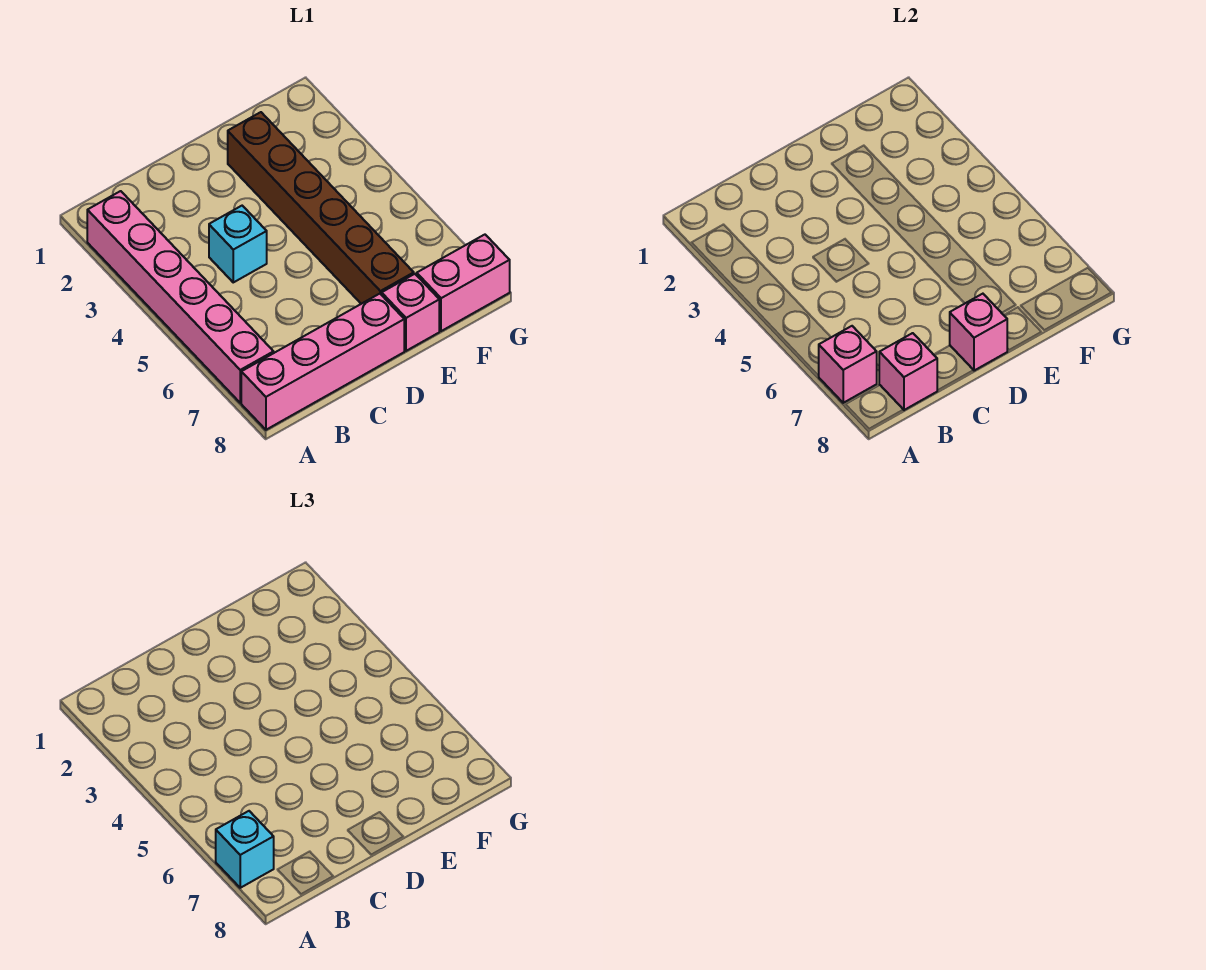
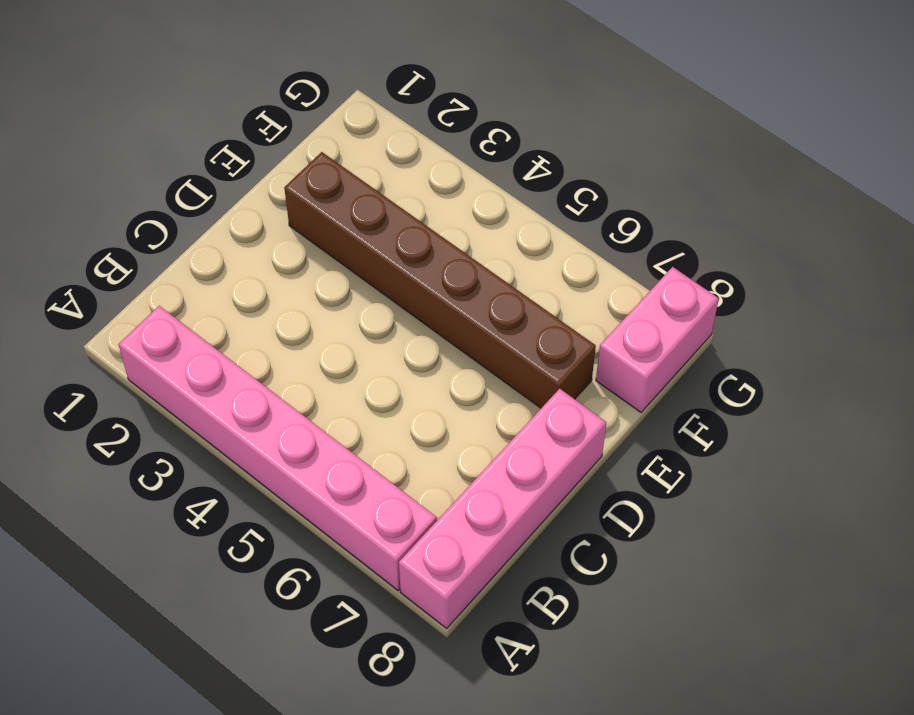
none -> cyan 1x1 brick [209,206,267,282]
none -> pink 1x1 brick [382,274,439,351]

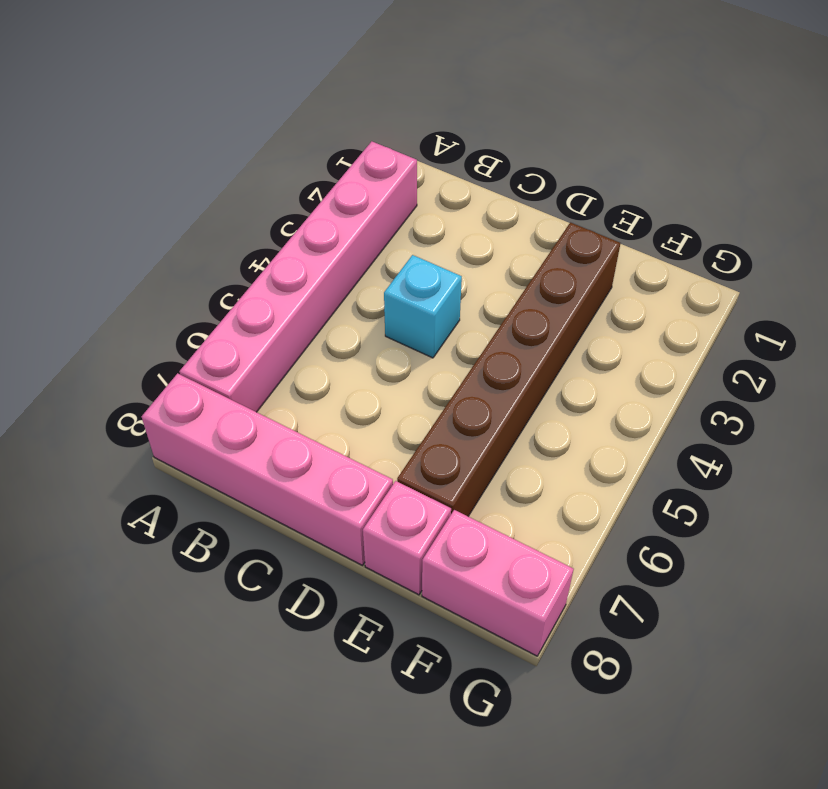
none -> pink 1x1 brick [819,326,877,403]
none -> pink 1x1 brick [879,333,938,410]

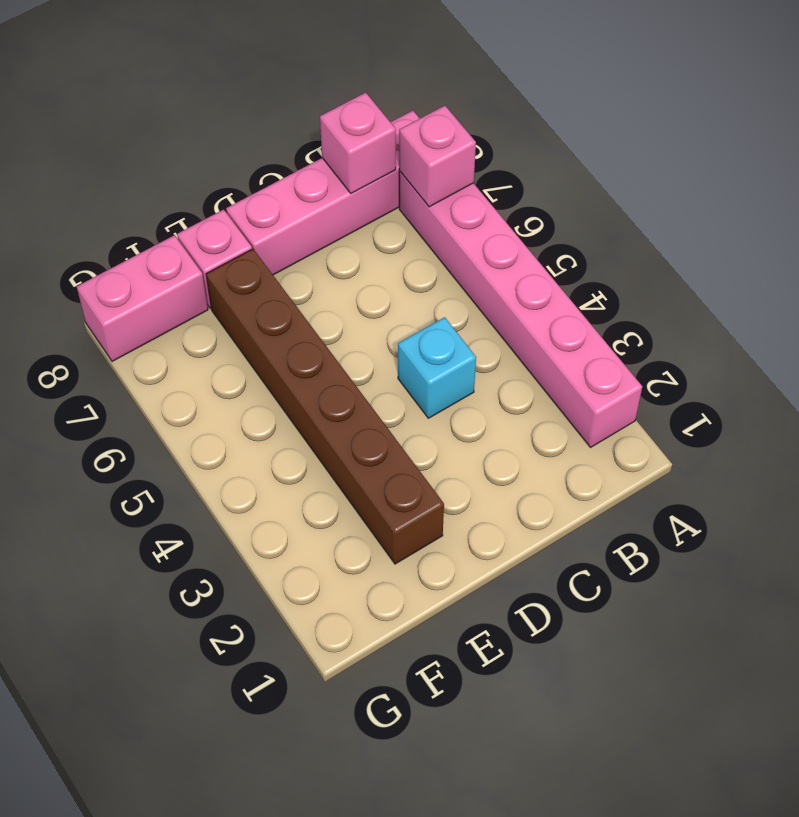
none -> pink 1x1 brick [950,294,1007,371]
none -> cyan 1x1 brick [216,811,274,888]

